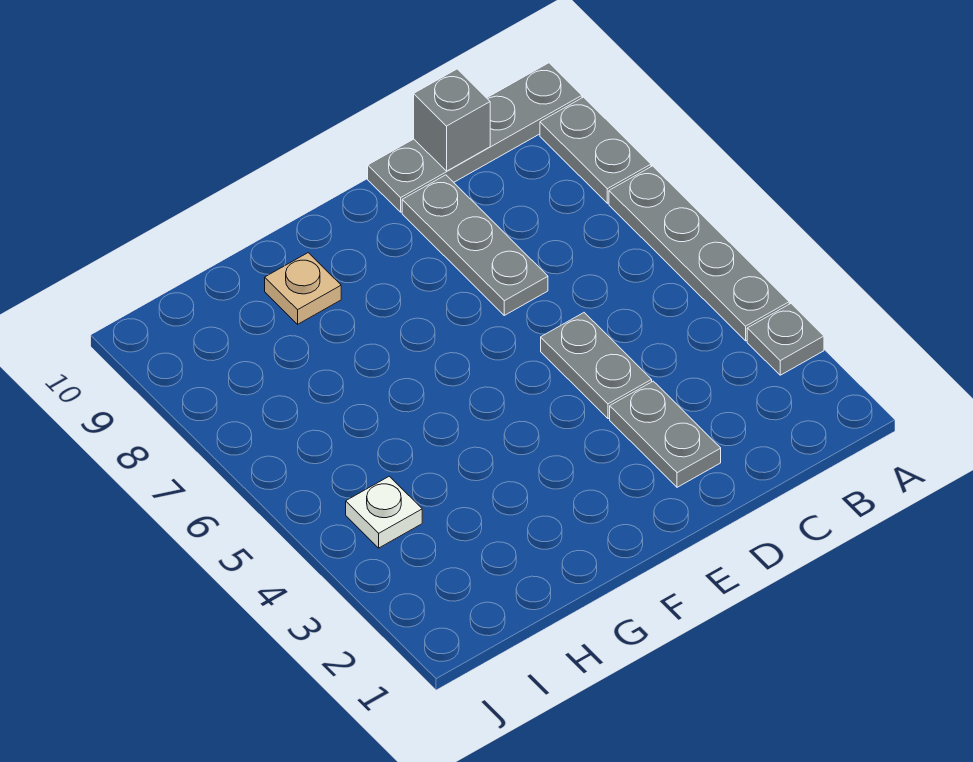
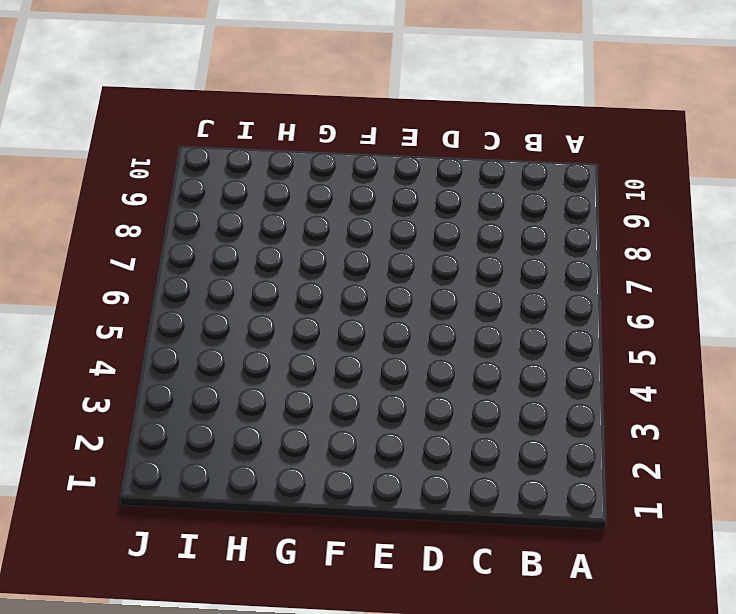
none -> grey 1x1 plate [747,304,824,375]
none -> grey 1x4 plate [609,166,789,341]

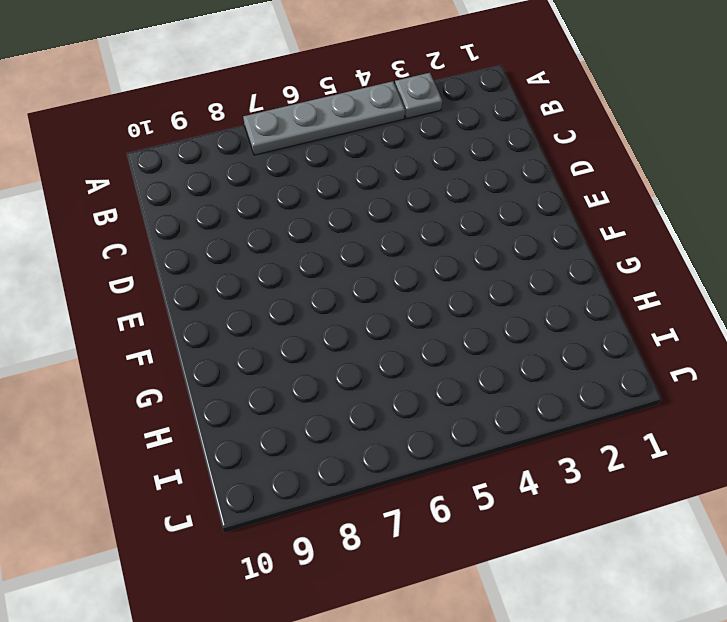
none -> grey 1x2 plate [540,97,651,203]
none -> grey 1x4 plate [368,63,582,212]

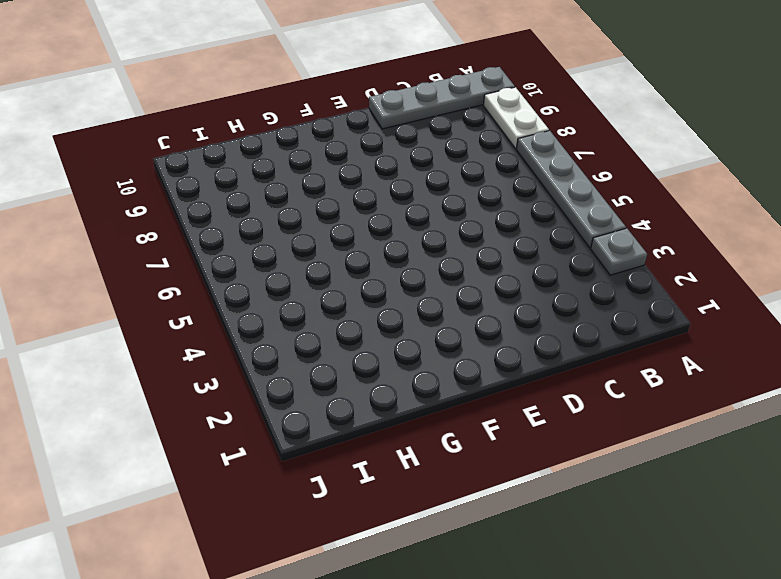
white 1x2 plate [483,87,549,149] -> grey 1x2 plate [540,97,651,203]
none -> grey 1x2 plate [610,381,721,487]
none -> grey 1x2 plate [541,313,652,419]

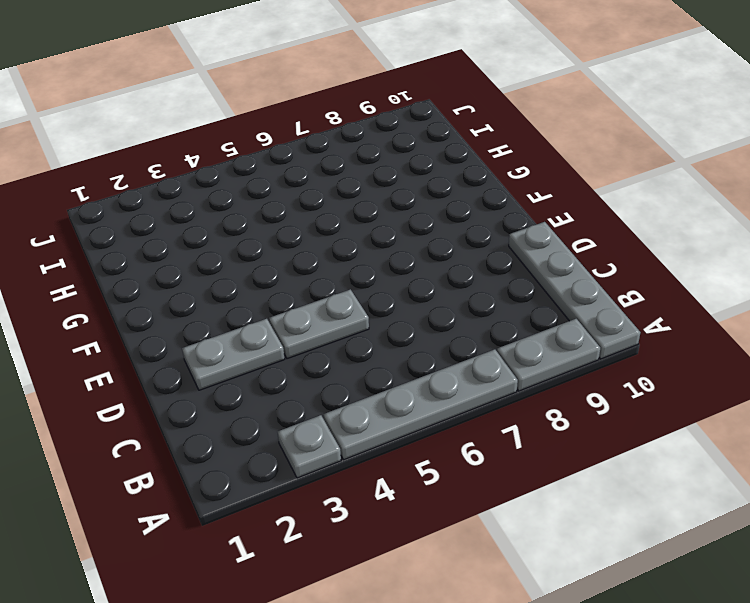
none -> grey 1x3 plate [402,175,548,315]
none -> tan 1x1 plate [265,253,341,324]

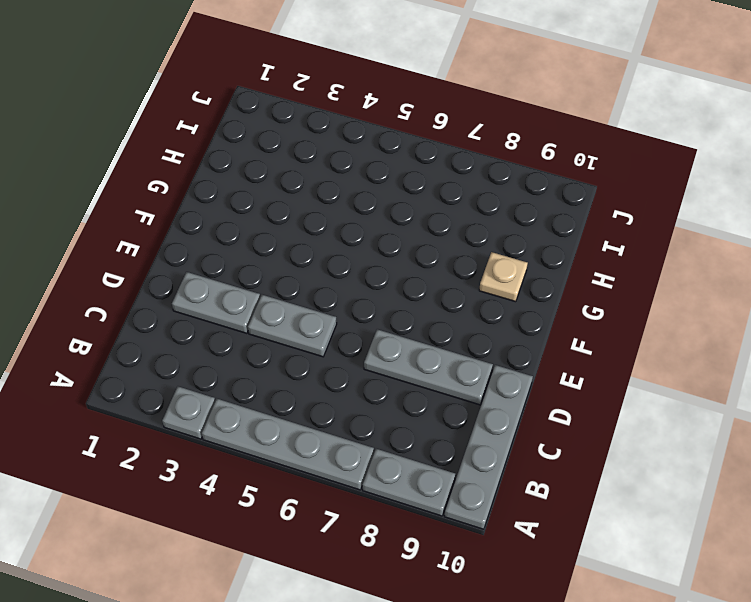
none -> white 1x1 plate [346,476,422,548]
none -> grey 1x1 brick [414,69,490,171]

